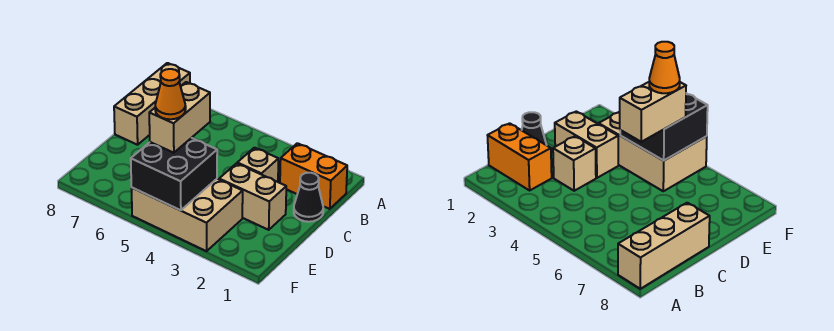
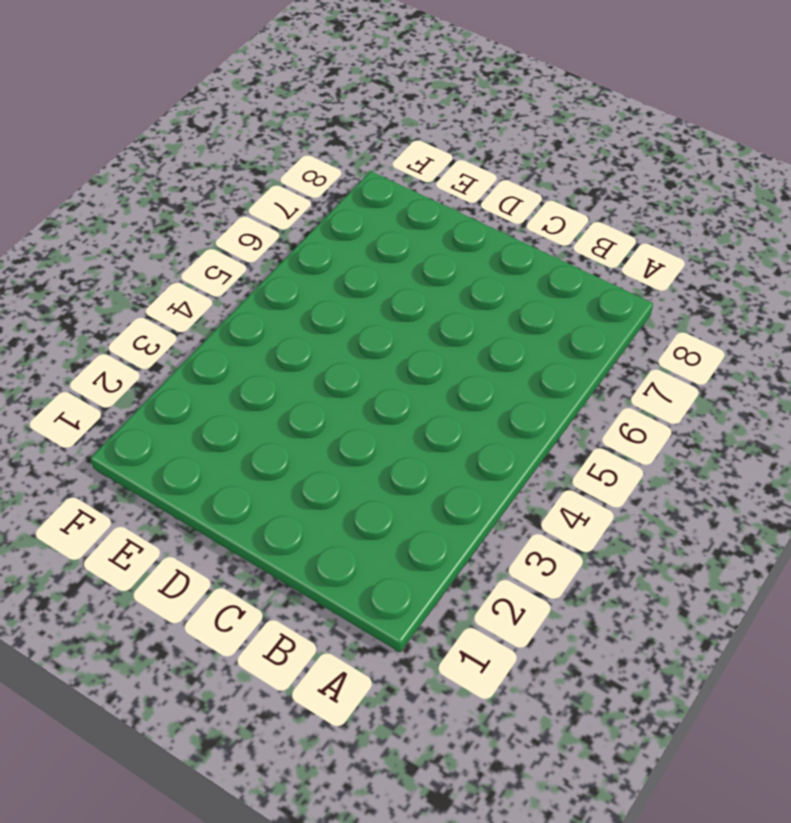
none -> tan 1x3 brick [114,63,190,145]
none -> orange 1x2 brick [280,143,347,209]

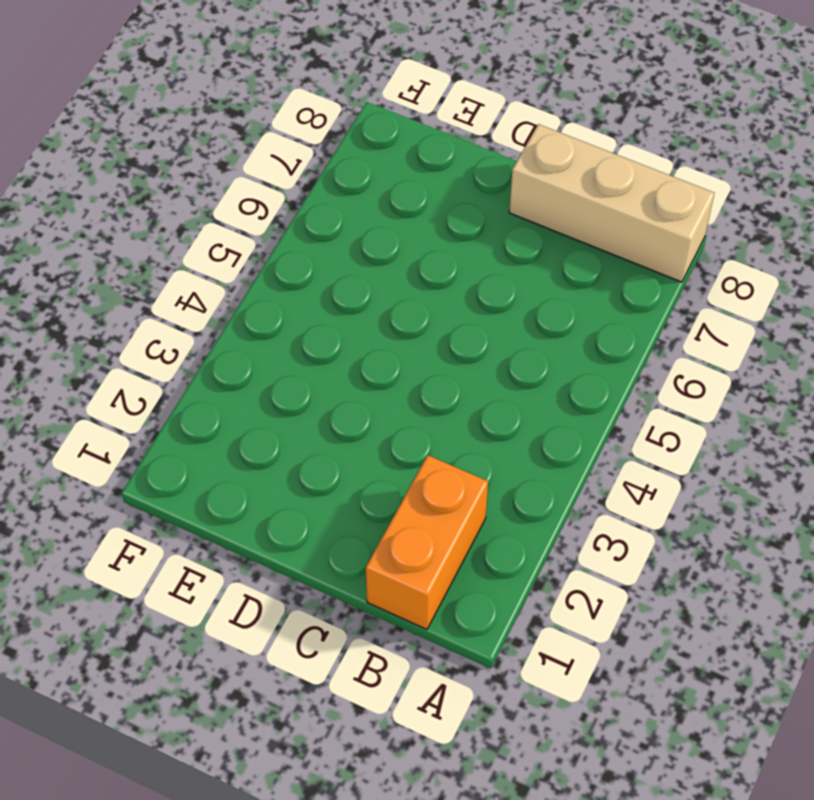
none -> black 1x1 cone [294,173,323,222]
none -> tan 1x1 brick [237,148,278,182]

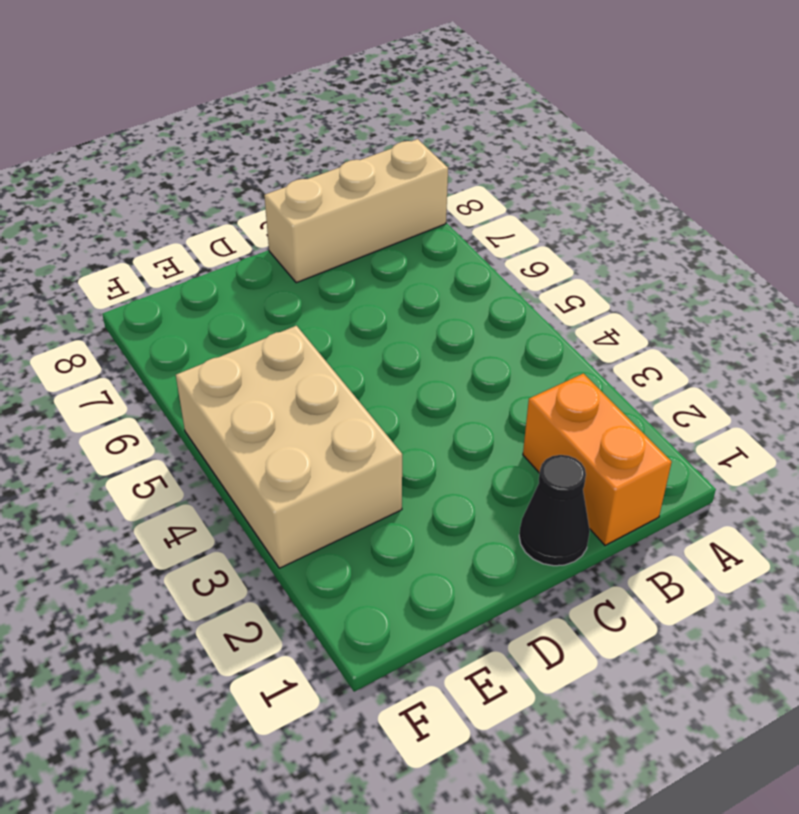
none -> tan 1x1 brick [237,148,278,182]
none -> tan 1x2 brick [219,163,286,230]

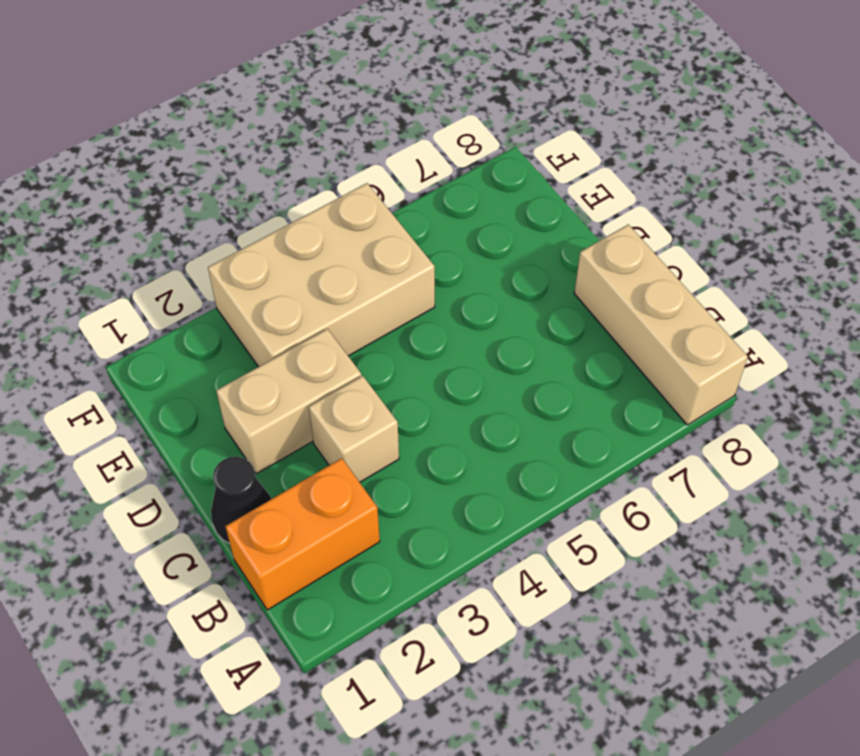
none -> black 2x2 brick [131,138,217,210]
none -> tan 1x2 brick [149,82,210,153]

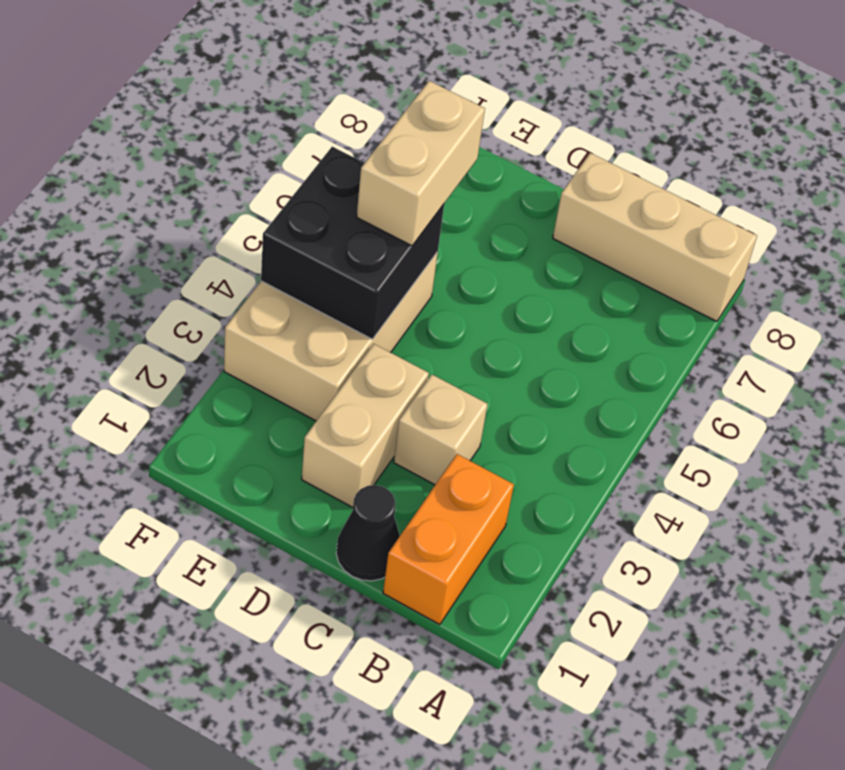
tan 1x2 brick [357,81,485,246] -> tan 1x2 brick turned to [149,82,210,153]
none -> orange 1x1 cone [155,69,186,119]

